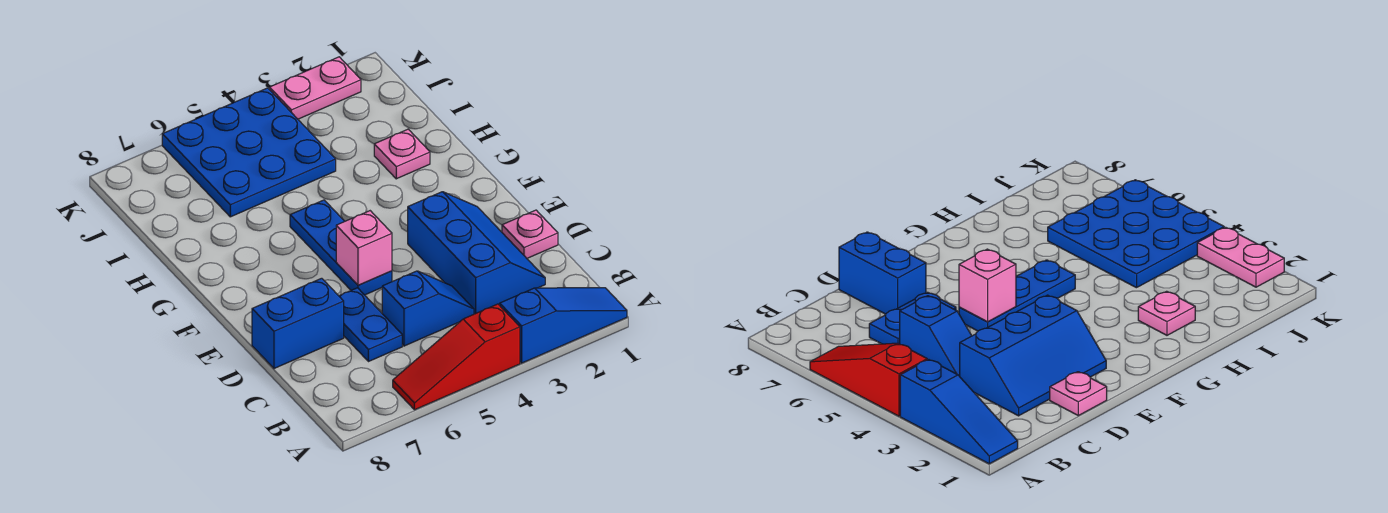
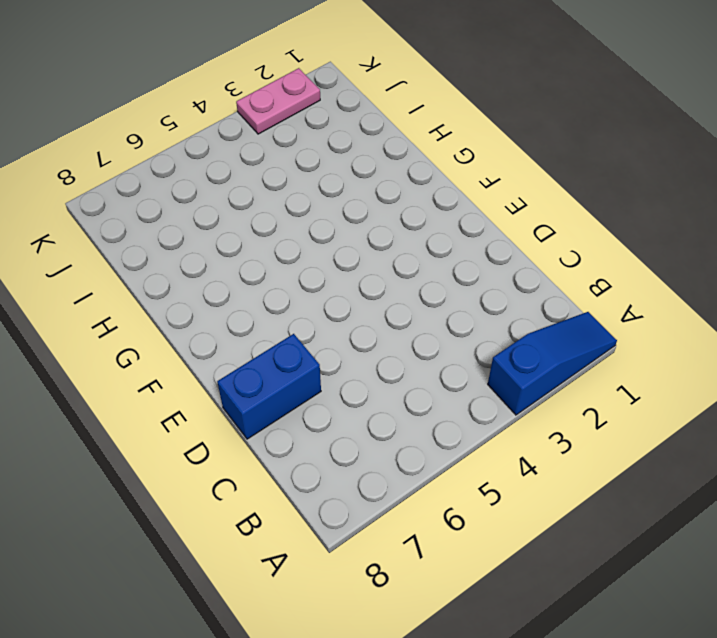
none -> red 1x3 slope [393,304,520,410]
none -> blue 2x3 slope [408,192,545,314]
none -> blue 1x2 slope [382,271,474,346]

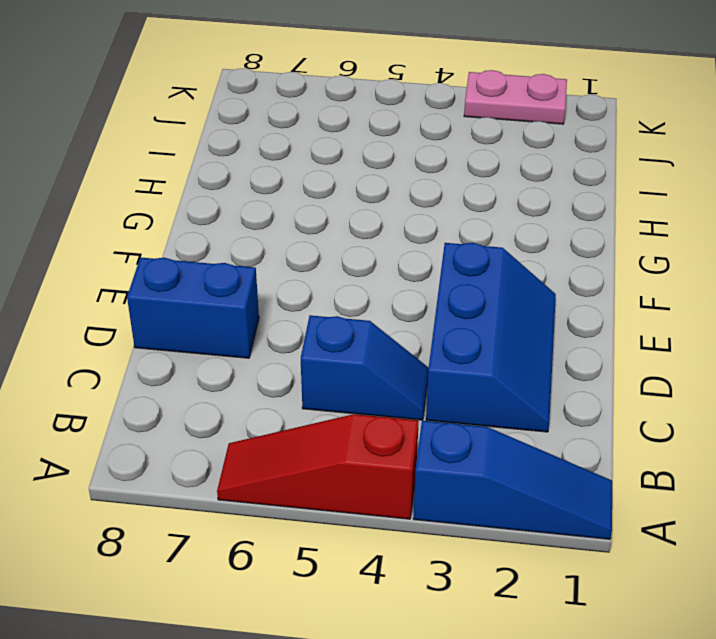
none -> blue 1x2 plate [339,288,402,362]
none -> pink 1x1 plate [502,210,558,258]
none -> blue 1x3 plate [290,200,392,295]

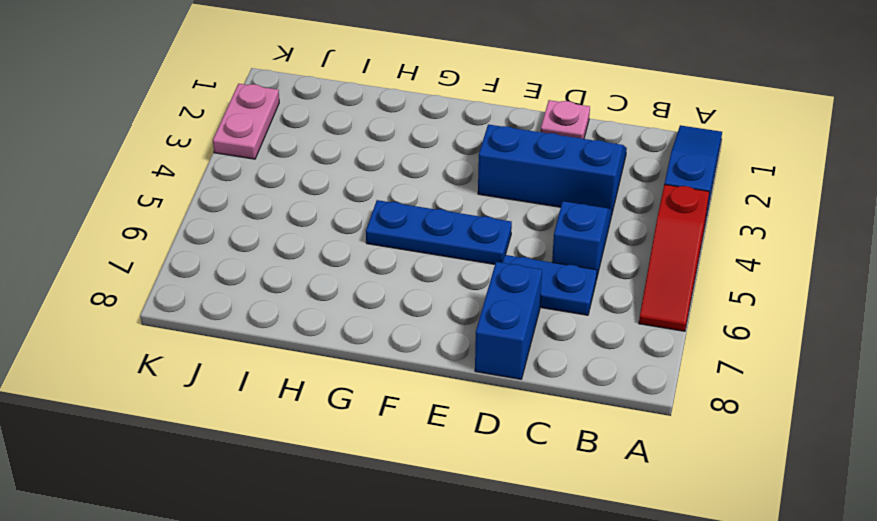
none -> pink 1x1 plate [374,129,430,179]
none -> blue 3x3 plate [162,88,336,217]
none -> pink 1x1 brick [336,211,392,285]

